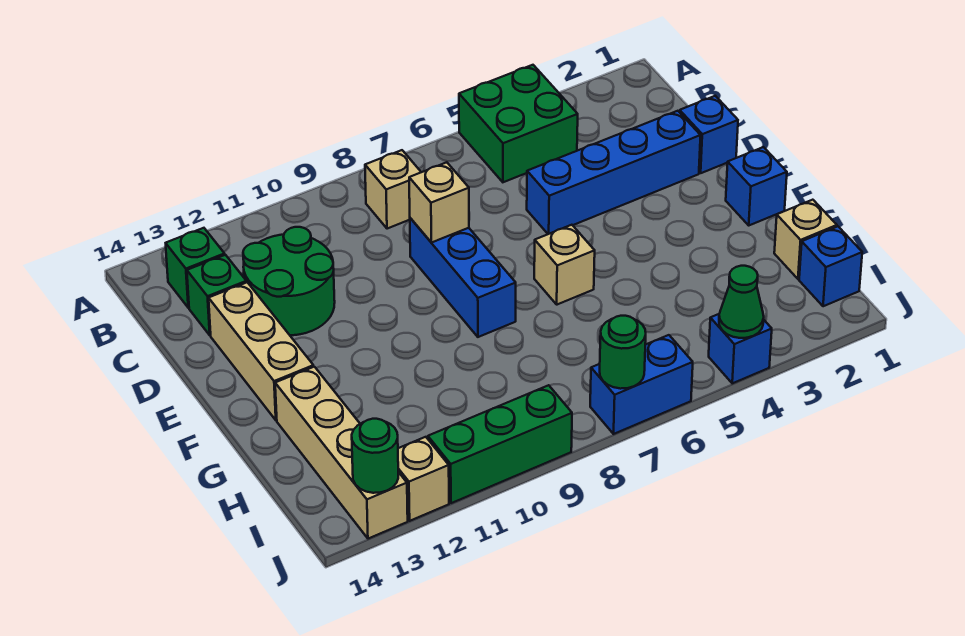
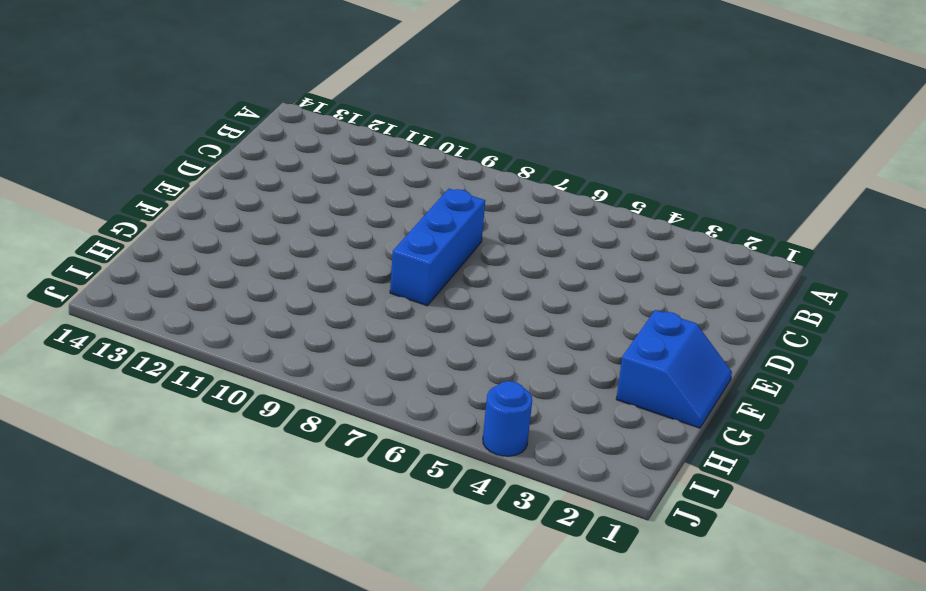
blue 2x2 slope [616,310,732,428] -> blue 1x1 brick [726,147,787,225]
blue 1x1 round brick [483,381,532,456] -> blue 1x1 brick [709,314,772,383]
none -> green 2x2 brick [459,65,578,182]
none -> tan 1x1 brick [365,150,421,229]
none -> green 1x1 brick [166,228,225,308]

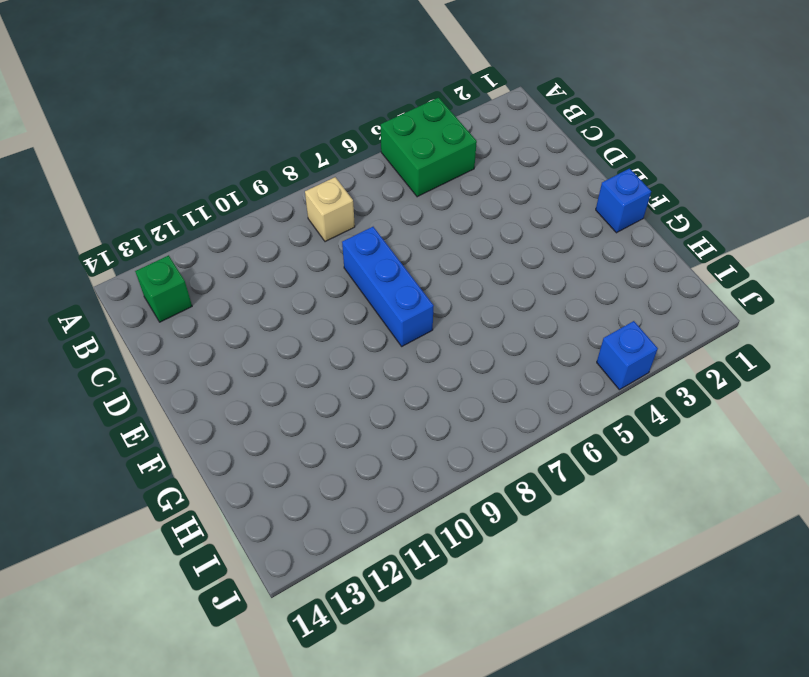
none -> green 2x2 round brick [243,227,335,335]
none -> green 1x1 brick [187,255,246,335]
none -> blue 1x1 brick [680,96,738,173]

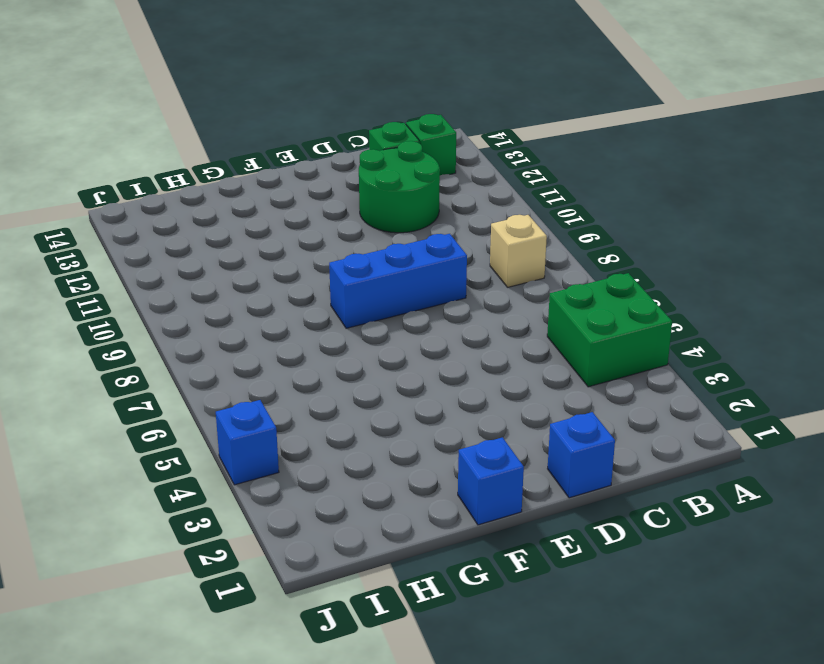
none -> blue 1x4 brick [527,111,701,234]
none -> tan 1x3 brick [209,282,314,420]
none -> tan 1x1 brick [534,225,595,305]

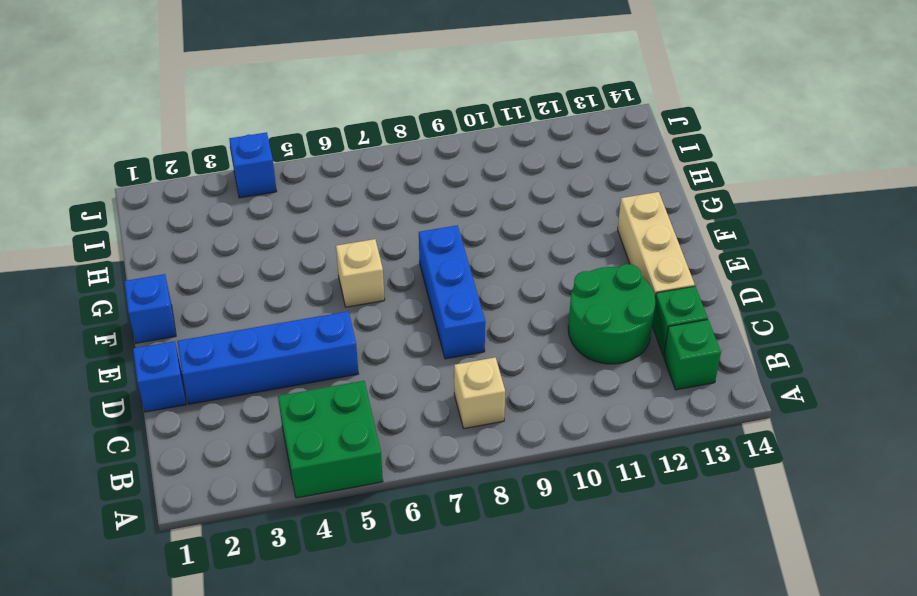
none -> tan 1x4 brick [275,367,408,539]
none -> tan 1x1 brick [774,200,837,279]
none -> blue 1x1 brick [799,226,862,306]

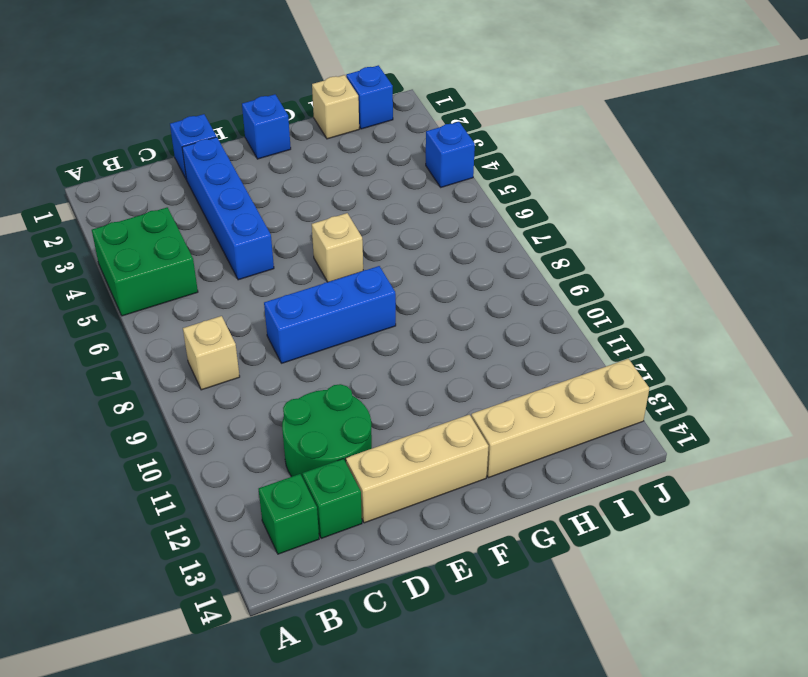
none -> blue 1x2 brick [590,335,693,434]
none -> green 1x3 brick [428,385,572,503]
none -> tan 1x1 brick [398,437,449,521]

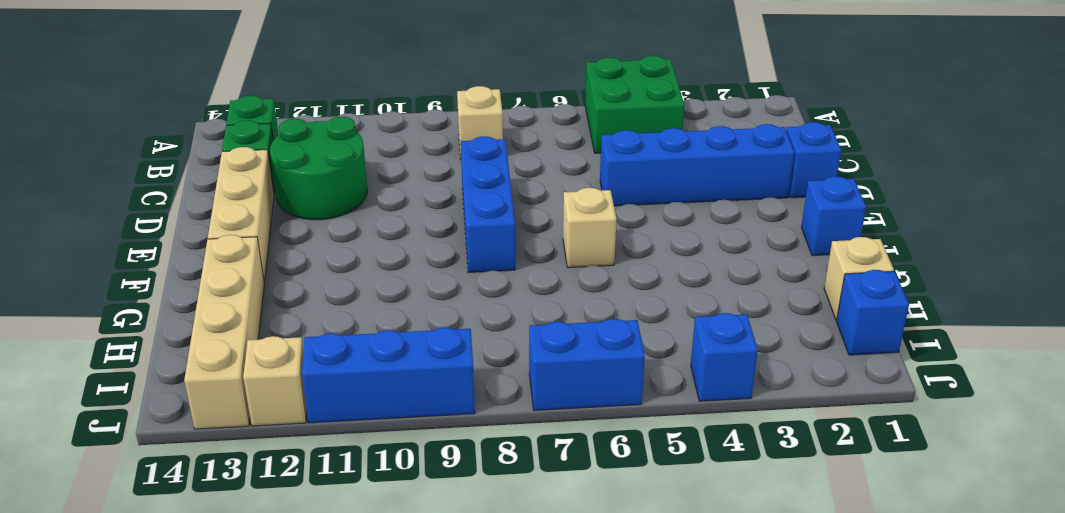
blue 1x3 brick [302,328,475,423] -> green 1x3 brick [428,385,572,503]
none -> tan 1x1 brick [409,162,469,243]
none -> green 1x1 cone [719,266,764,338]
none -> green 1x1 round brick [600,316,646,389]

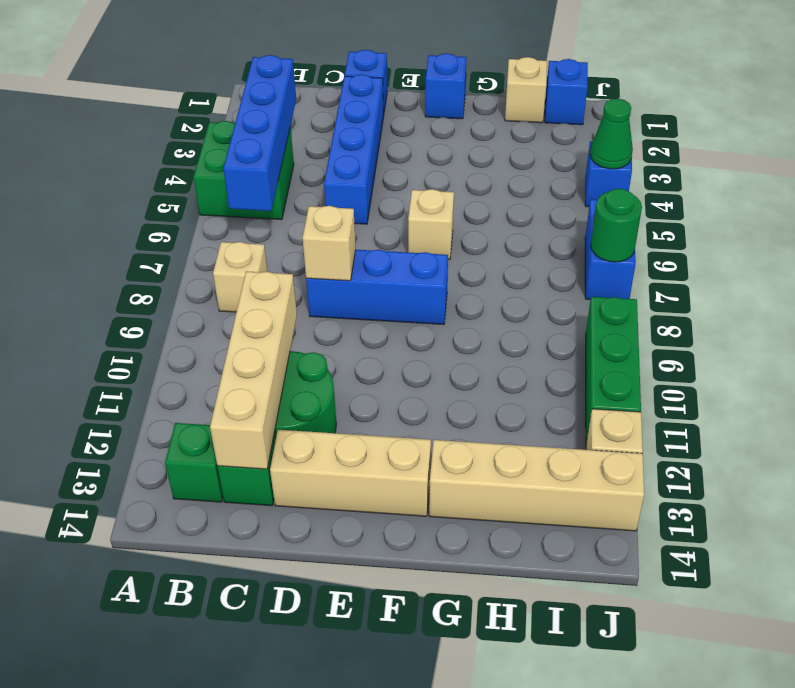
blue 1x4 brick [223,55,296,211] -> none
tan 1x4 brick [210,271,297,469] -> none
none -> green 1x1 round brick [352,419,398,493]

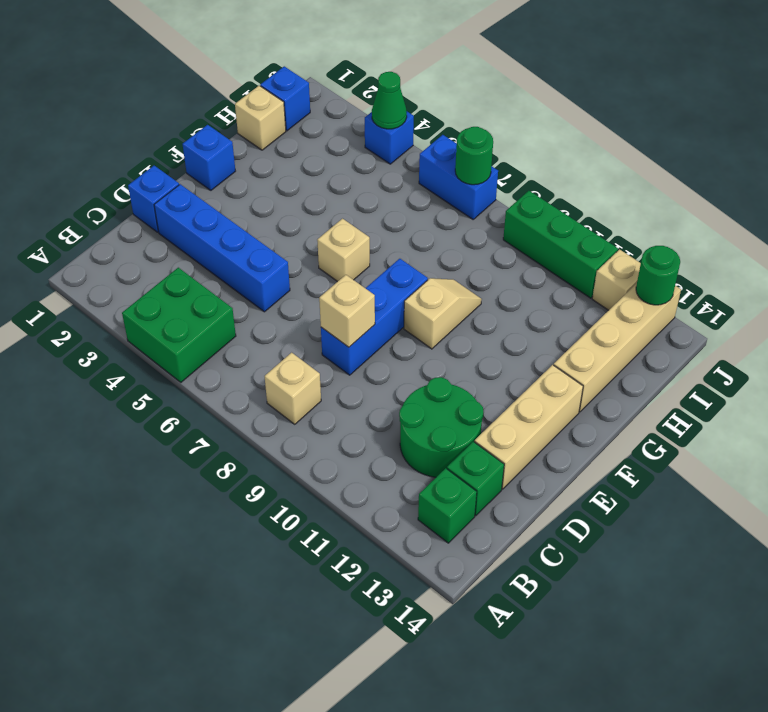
tan 1x2 slope [404,278,482,349] -> none

